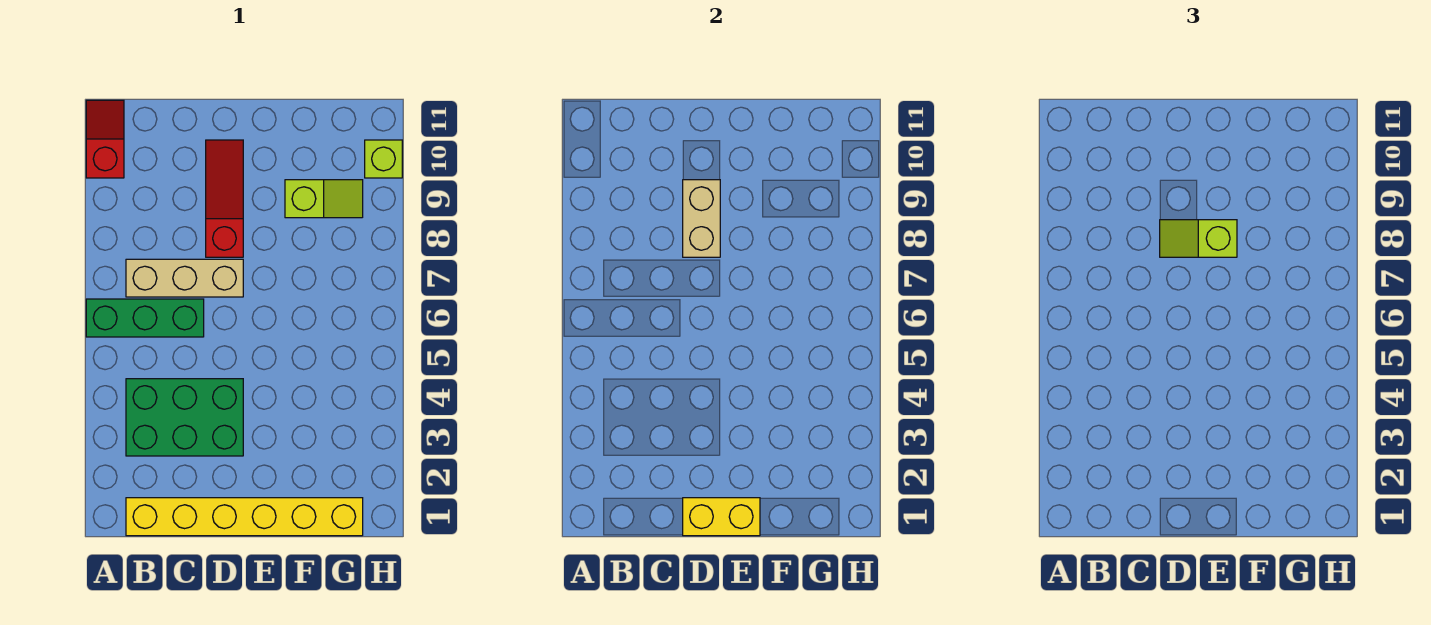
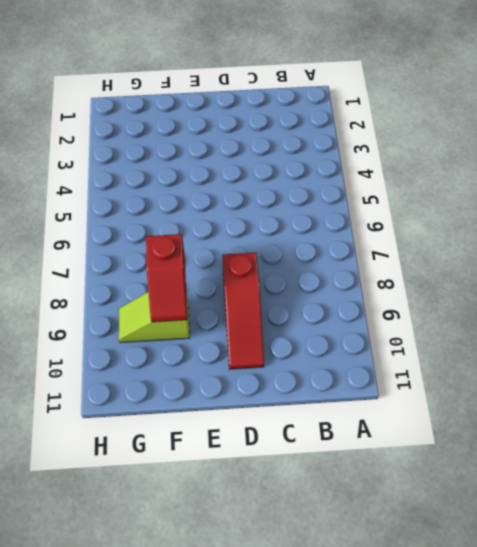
red 1x2 slope [146,234,187,322] -> red 1x2 slope moved to [86,100,124,178]
none -> green 1x3 brick [86,299,204,337]
none -> yellow 1x6 brick [126,498,363,536]

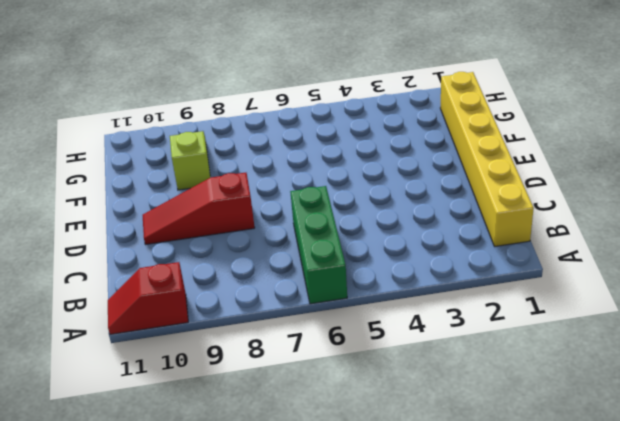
none -> green 2x3 brick [126,379,243,456]
none -> tan 1x3 brick [126,259,243,297]

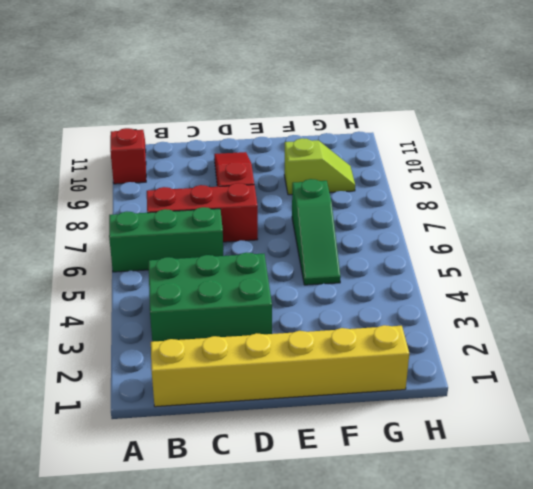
red 1x3 brick [147,183,258,242] -> tan 1x3 brick [126,259,243,297]
green 1x3 slope [292,179,341,285] -> none
none -> lime 1x1 brick [365,140,402,178]
none -> yellow 1x2 brick [683,498,760,536]

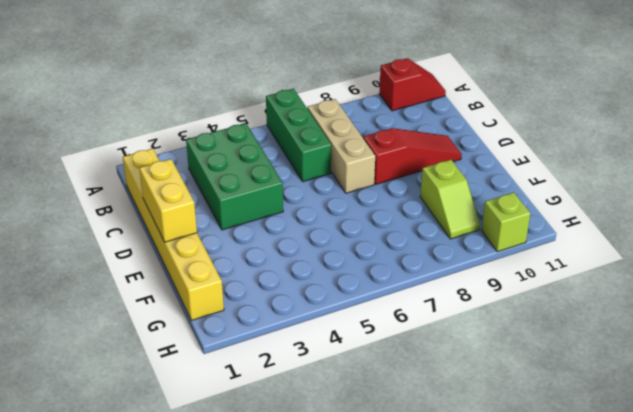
none -> tan 1x2 brick [683,180,720,257]
none -> lime 1x2 slope [1160,220,1237,257]

